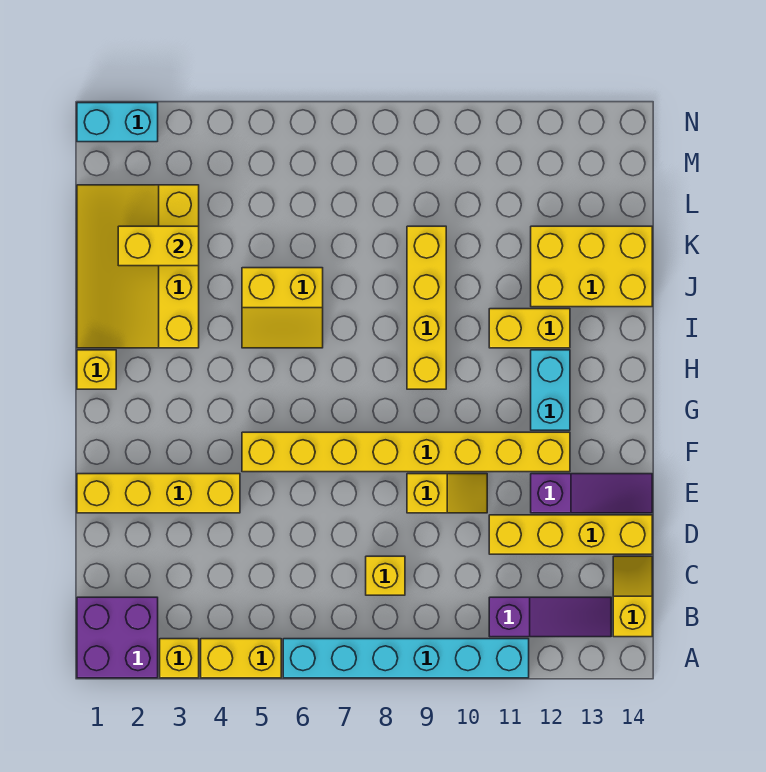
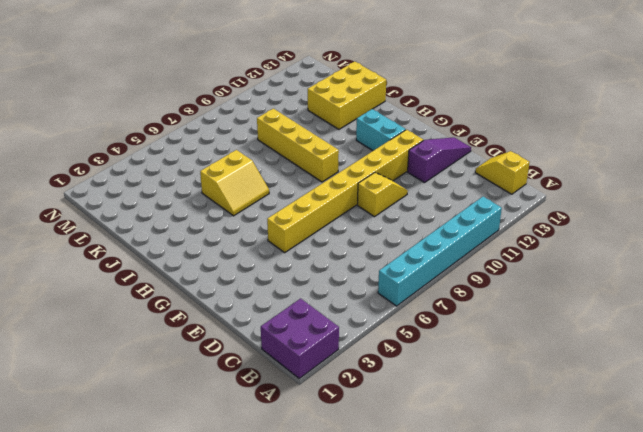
none -> yellow 1x1 brick [160,639,199,678]
none -> yellow 1x2 brick [201,639,281,678]
none -> purple 1x3 slope [489,597,611,637]

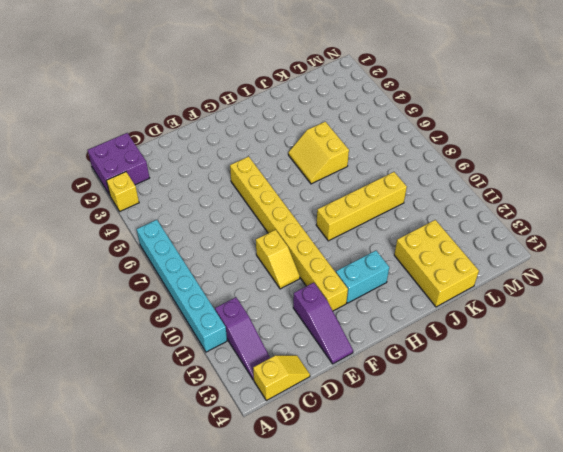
none -> yellow 1x2 brick [201,639,281,678]
none -> yellow 1x1 brick [366,556,405,595]
none -> yellow 1x4 brick [489,515,652,554]

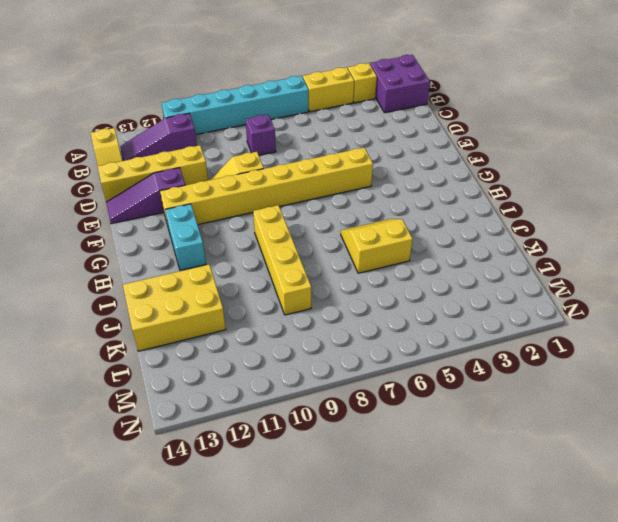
purple 1x1 brick [245,115,276,155] -> yellow 1x1 brick [366,556,405,595]
none -> yellow 1x4 brick [77,474,240,513]
none -> yellow 1x1 brick [77,350,116,389]
none -> yellow 3x4 slope [77,185,199,348]

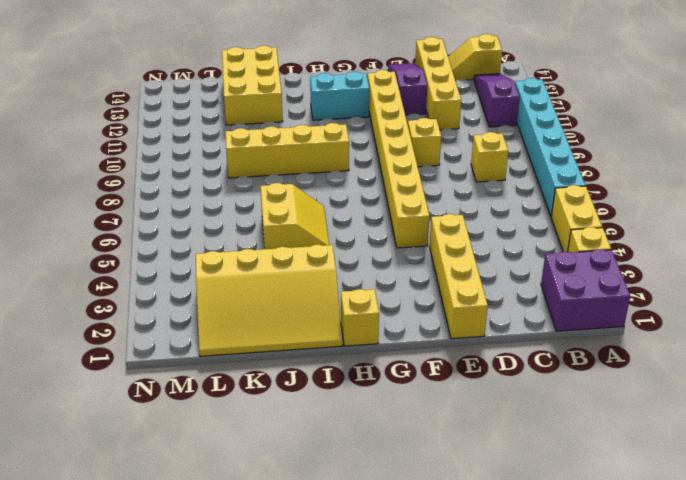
none -> yellow 1x2 brick [489,309,570,348]
none -> cyan 1x2 brick [77,103,158,142]
none -> yellow 1x2 brick [118,226,199,266]

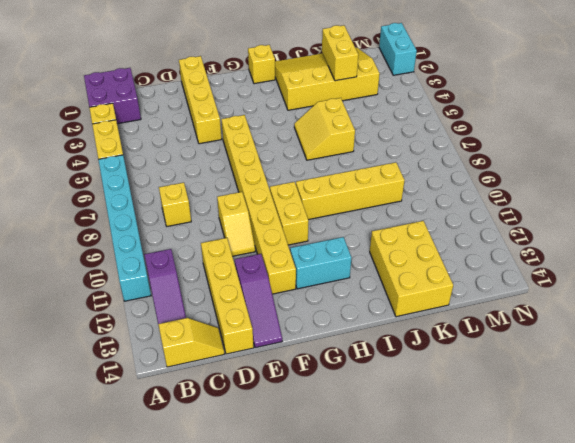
yellow 1x2 brick [270,182,309,245] -> yellow 1x2 brick moved to [489,309,570,348]

